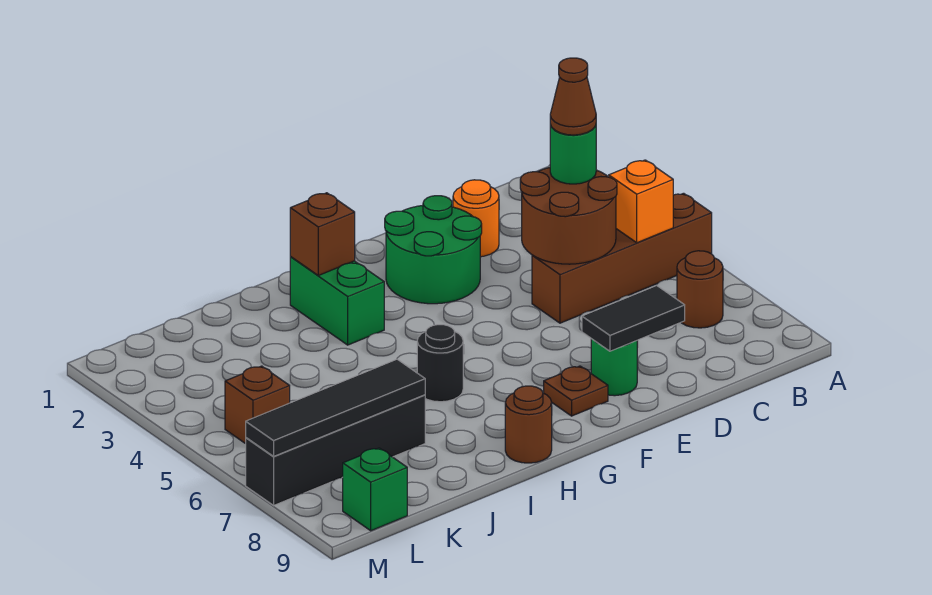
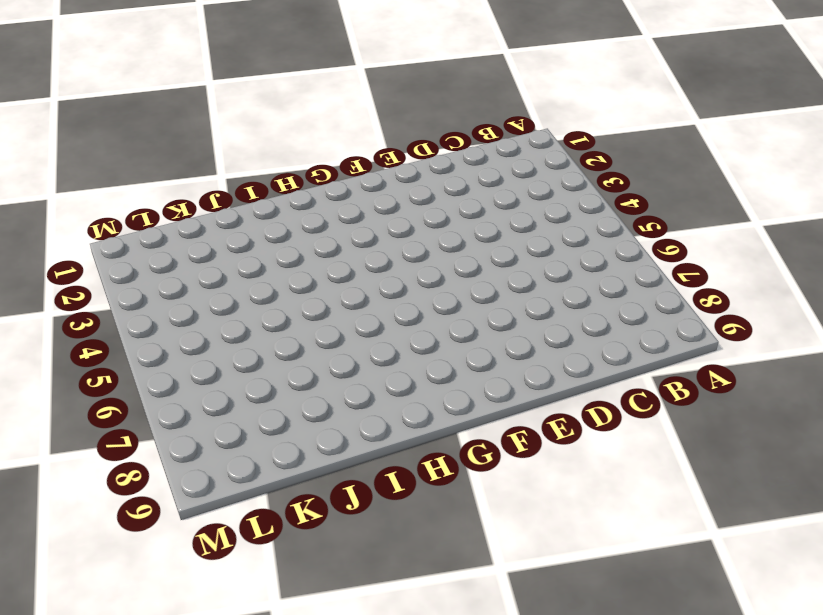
none -> brown 1x4 brick [532,193,712,323]
none -> brown 1x1 round brick [677,251,723,328]
none -> orange 1x1 round brick [453,180,499,257]

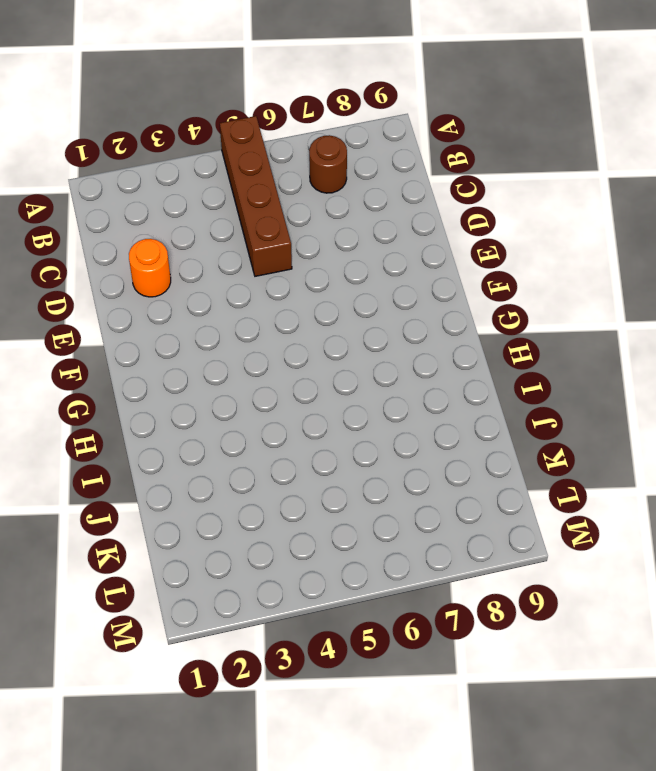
none -> green 2x2 round brick [385,196,482,304]
none -> green 1x1 round brick [591,339,637,396]
none -> brown 1x1 plate [544,366,608,416]

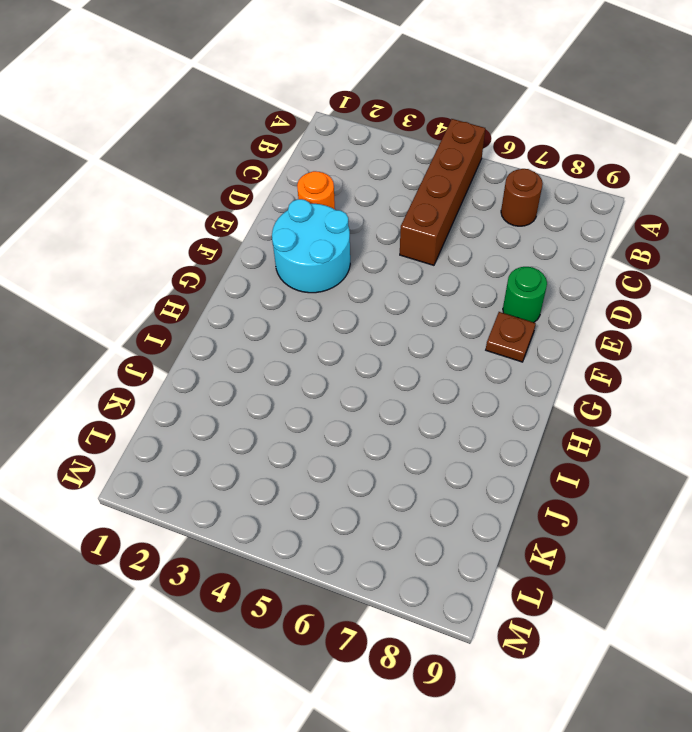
cyan 2x2 round brick [272,199,350,293] -> green 2x2 round brick [385,196,482,304]
none -> green 1x2 brick [290,257,384,345]
none -> black 1x1 round brick [417,325,463,402]
none -> brown 1x1 round brick [505,386,552,463]

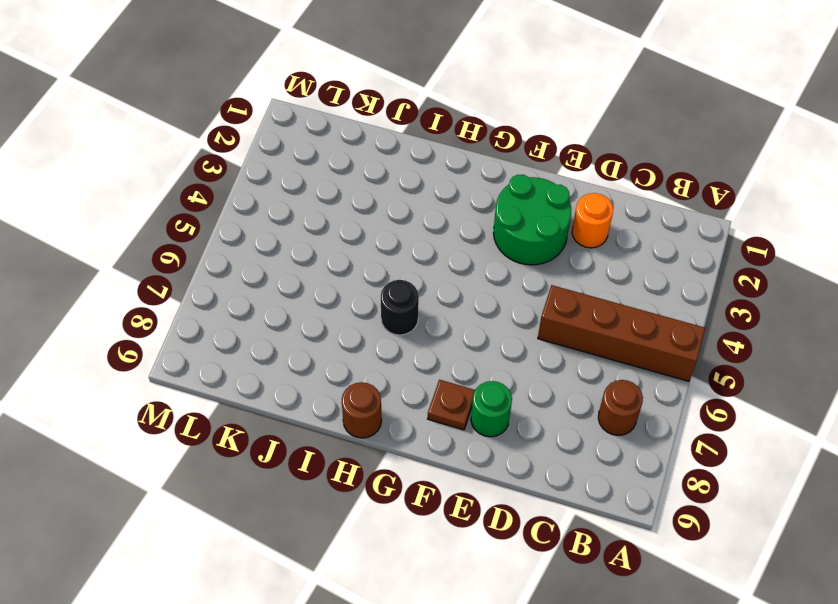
none -> green 1x2 brick [290,257,384,345]
none -> black 1x4 brick [246,395,425,505]
none -> brown 1x1 brick [225,366,290,444]

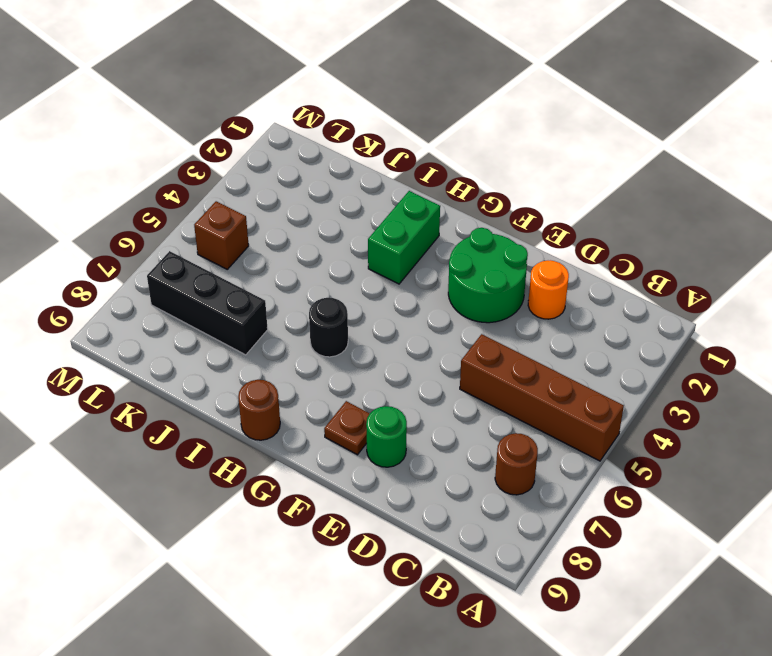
black 1x3 brick [147,251,268,355] -> black 1x4 brick [246,395,425,505]
none -> green 1x1 brick [342,448,407,531]
none -> orange 1x1 brick [609,160,673,243]
none -> brown 2x2 round brick [520,168,617,264]

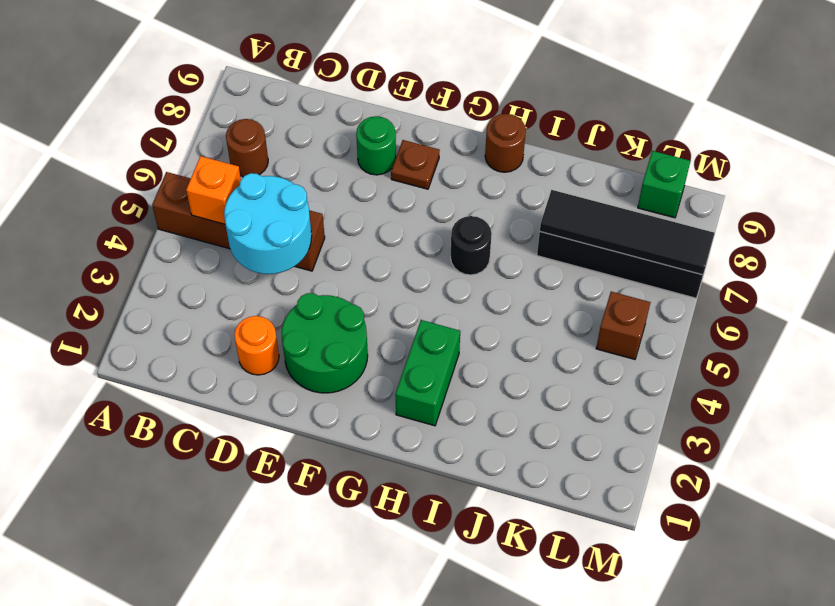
cyan 2x2 round brick [224,173,312,274] -> brown 2x2 round brick [520,168,617,264]
none -> black 1x2 tile [582,285,685,351]
none -> brown 1x1 brick [290,193,355,275]
none -> green 1x1 round brick [550,125,596,184]

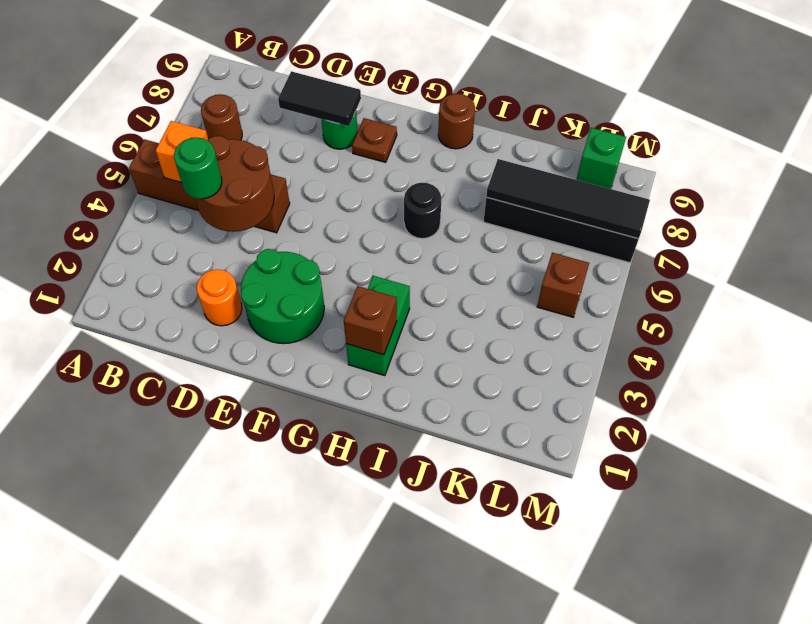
none -> brown 1x1 cone [550,58,596,135]

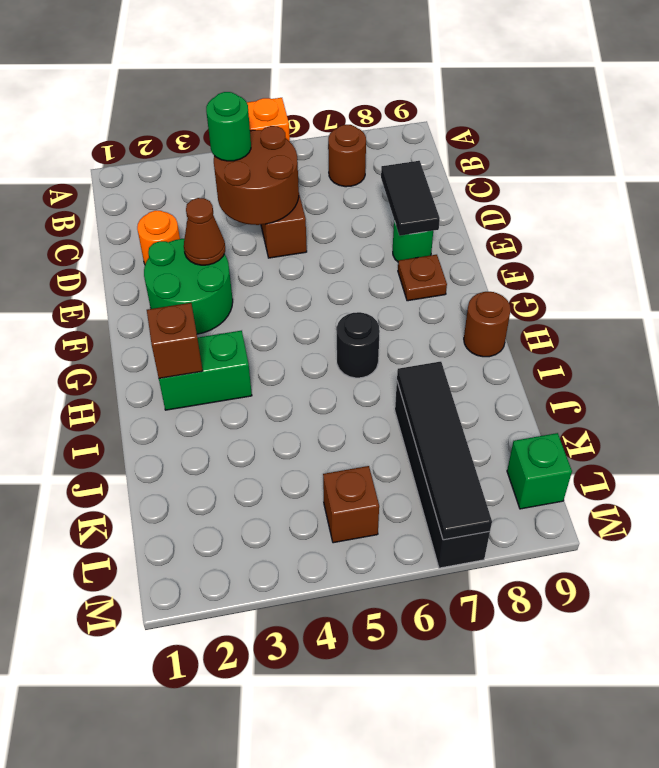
brown 1x1 cone [184,198,225,265] -> brown 1x1 cone moved to [550,58,596,135]

